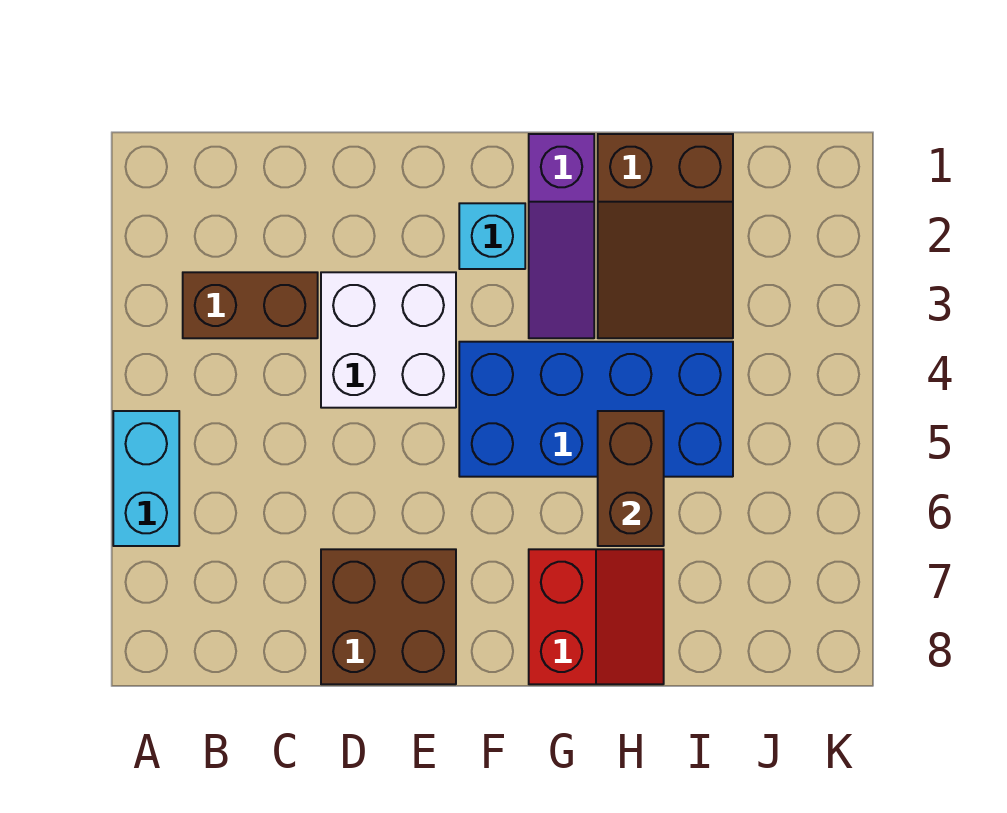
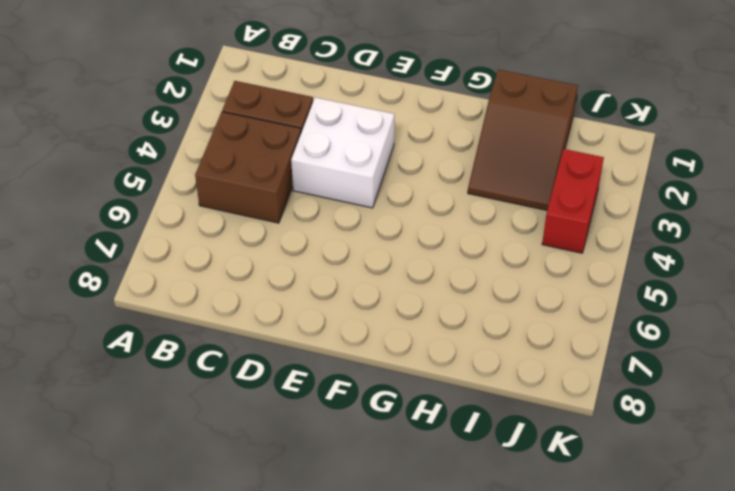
brown 2x2 brick [195,112,301,223] -> brown 2x2 brick moved to [321,549,456,684]
red 1x2 brick [542,149,604,253] -> none
none -> cyan 1x2 brick [113,411,179,546]
none -> cyan 1x1 brick [459,203,525,269]

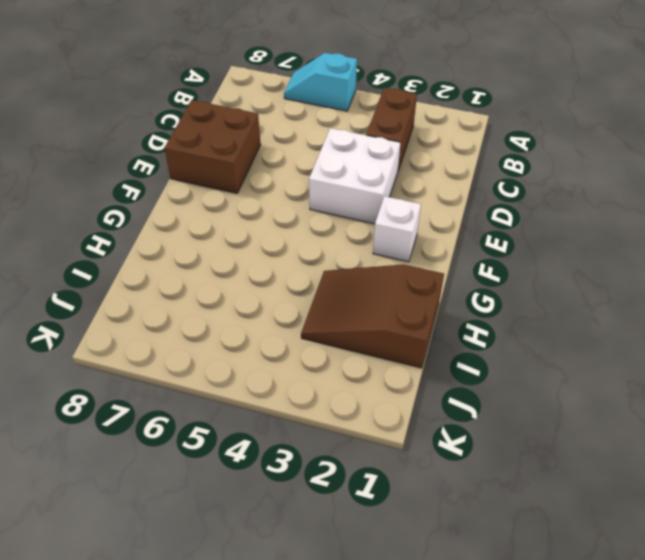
cyan 1x2 slope [284,53,357,111] -> cyan 1x2 brick [113,411,179,546]
white 1x1 brick [373,196,421,262] -> cyan 1x1 brick [459,203,525,269]
none -> blue 2x4 brick [459,342,733,477]
none -> purple 1x3 slope [529,134,594,338]

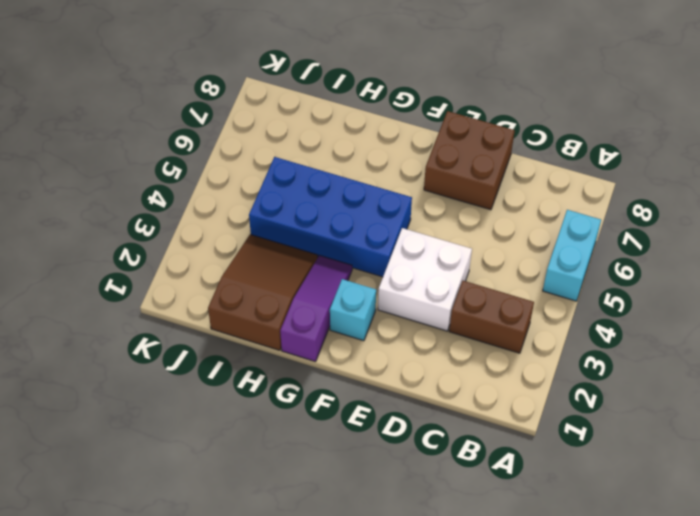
none -> red 2x2 slope [529,549,664,684]
none -> brown 1x2 brick [598,411,664,546]

